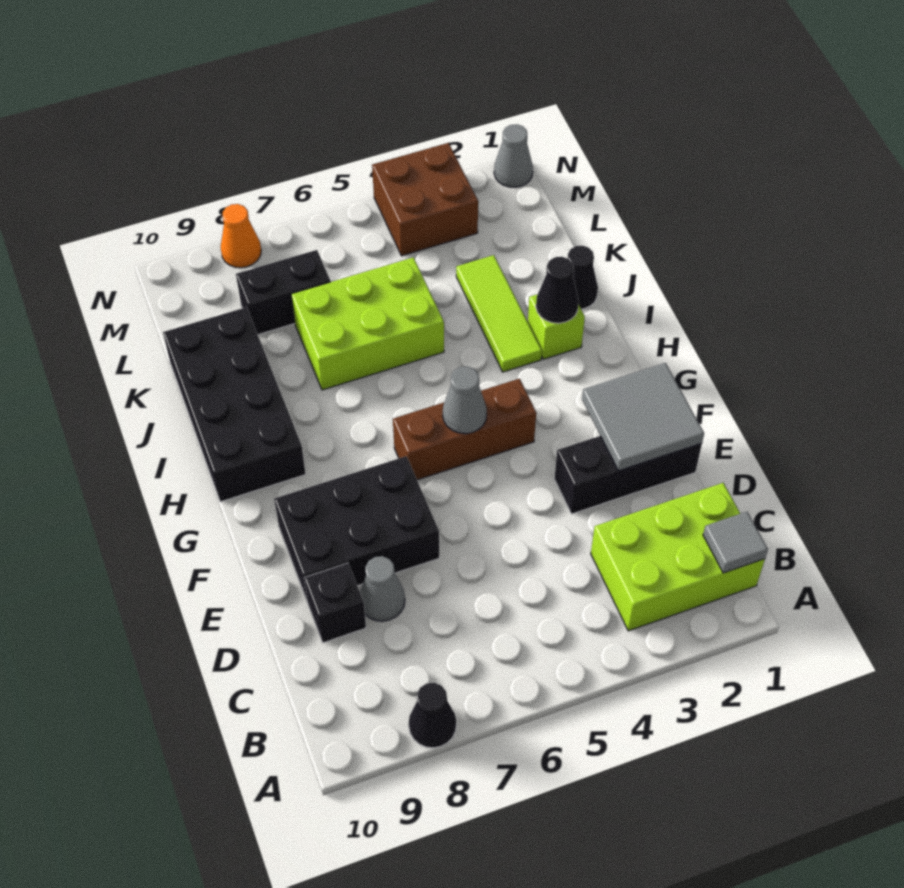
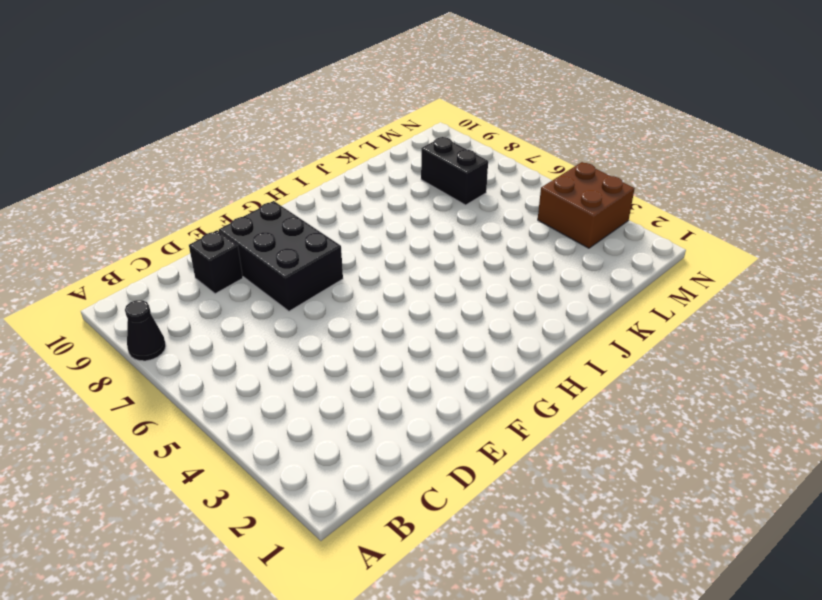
none -> lime 2x3 brick [591,483,765,631]
none -> grey 1x1 cone [360,556,405,621]
none -> black 1x3 brick [554,436,702,514]

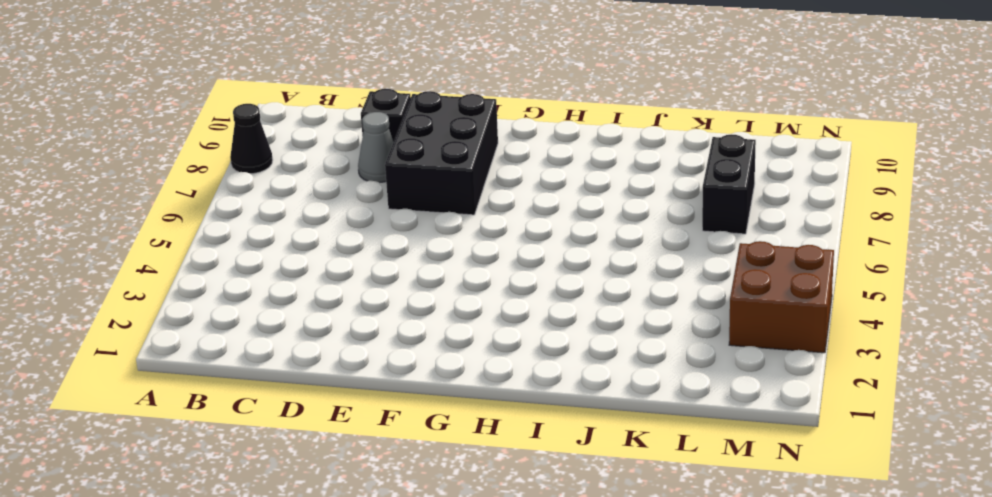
none -> lime 2x3 brick [591,483,765,631]
none -> black 1x3 brick [554,436,702,514]
none -> brown 1x3 brick [393,379,536,480]

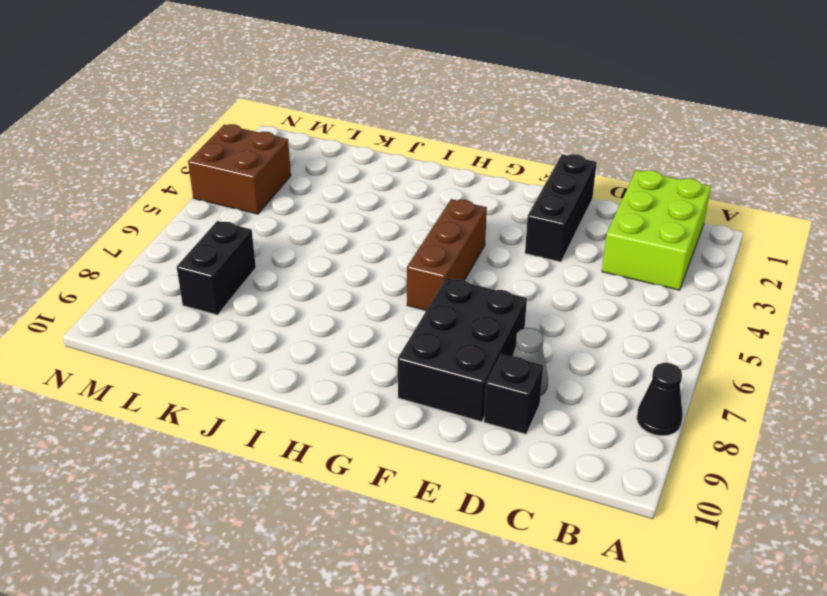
none -> black 2x4 brick [163,307,306,502]
none -> lime 1x1 brick [528,295,585,359]
none -> lime 1x3 tile [456,255,542,372]

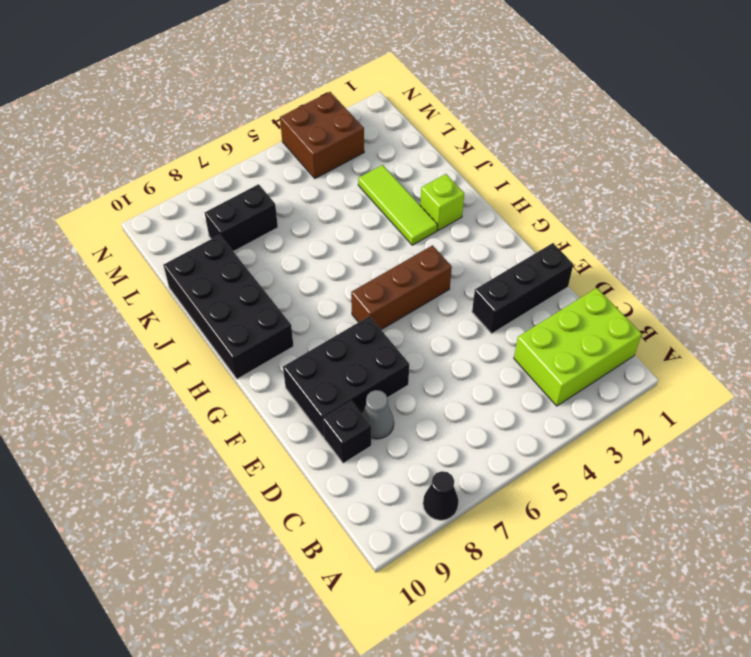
none -> black 1x1 cone [567,246,598,309]
none -> lime 2x3 brick [291,257,444,390]
none -> grey 1x1 cone [494,124,533,187]

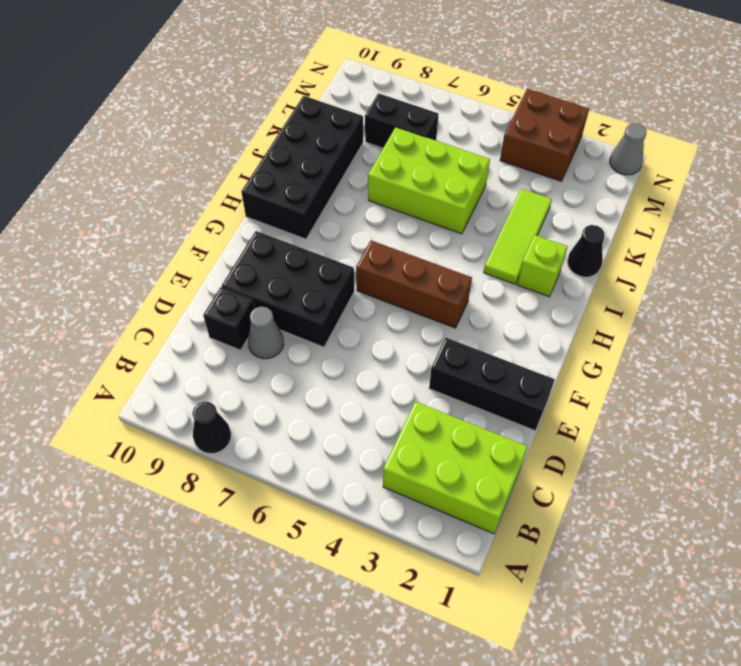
none -> orange 1x1 cone [221,204,261,268]
none -> grey 1x1 tile [703,512,768,573]
none -> grey 2x2 tile [582,363,704,471]

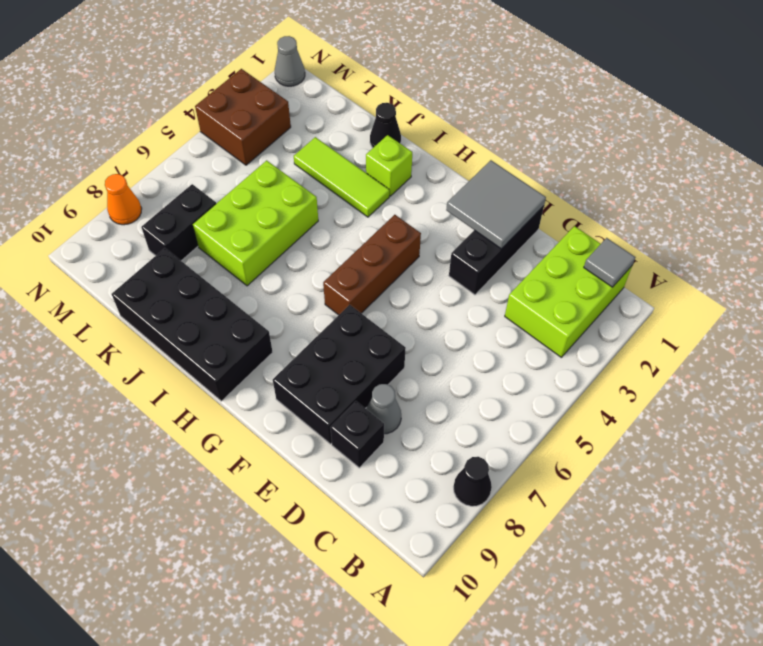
none -> grey 1x1 cone [443,367,487,434]
none -> black 1x1 cone [536,257,579,323]

